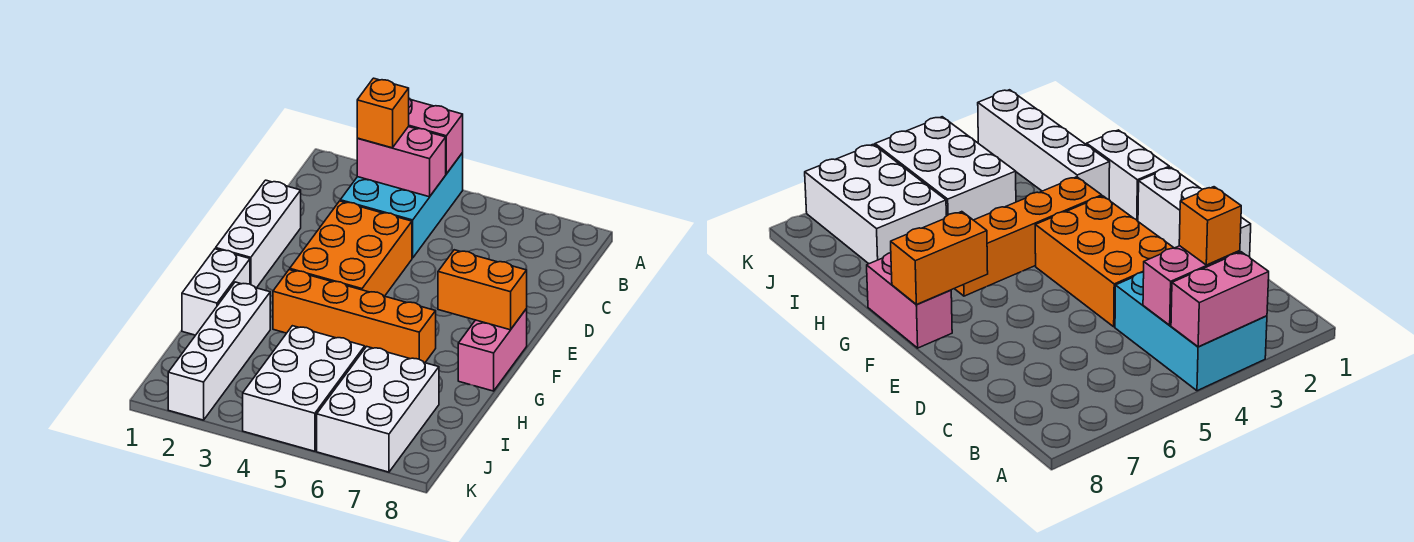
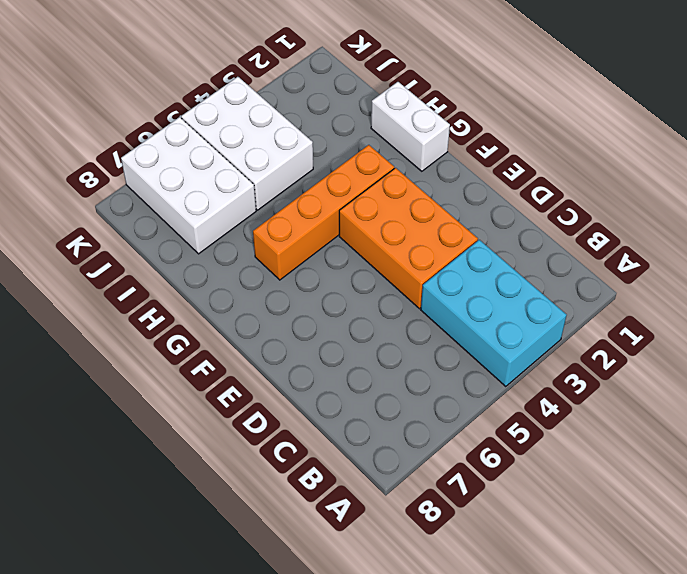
none -> white 1x3 brick [216,180,301,288]
none -> pink 1x2 brick [458,309,527,391]
none -> white 1x4 brick [168,282,270,420]

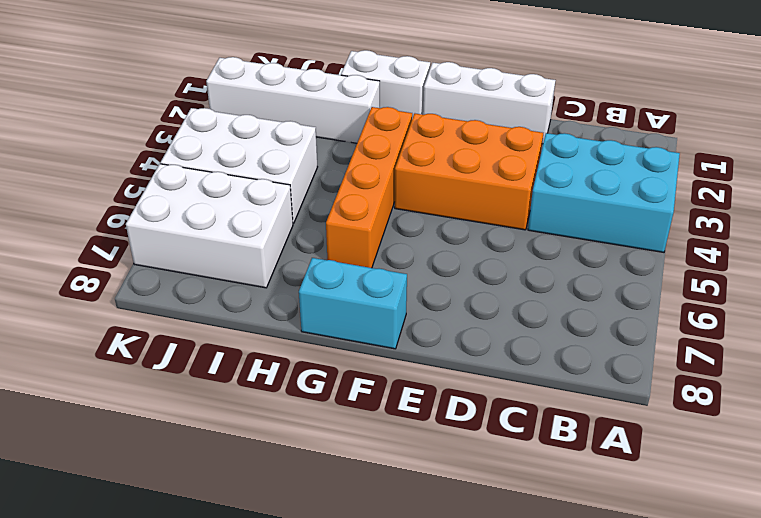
cyan 1x2 brick [299,258,407,349] -> pink 1x2 brick [458,309,527,391]
none -> pink 1x2 brick [408,98,463,174]
none -> pink 1x2 brick [357,127,446,197]
none -> orange 1x2 brick [438,250,527,330]

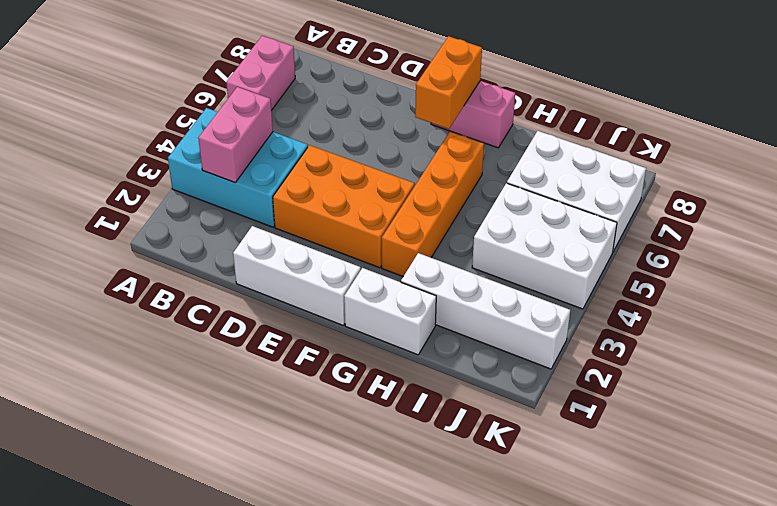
pink 1x2 brick [226,36,295,110] -> pink 1x2 brick moved to [408,98,463,174]
none -> orange 1x1 brick [357,78,409,148]

